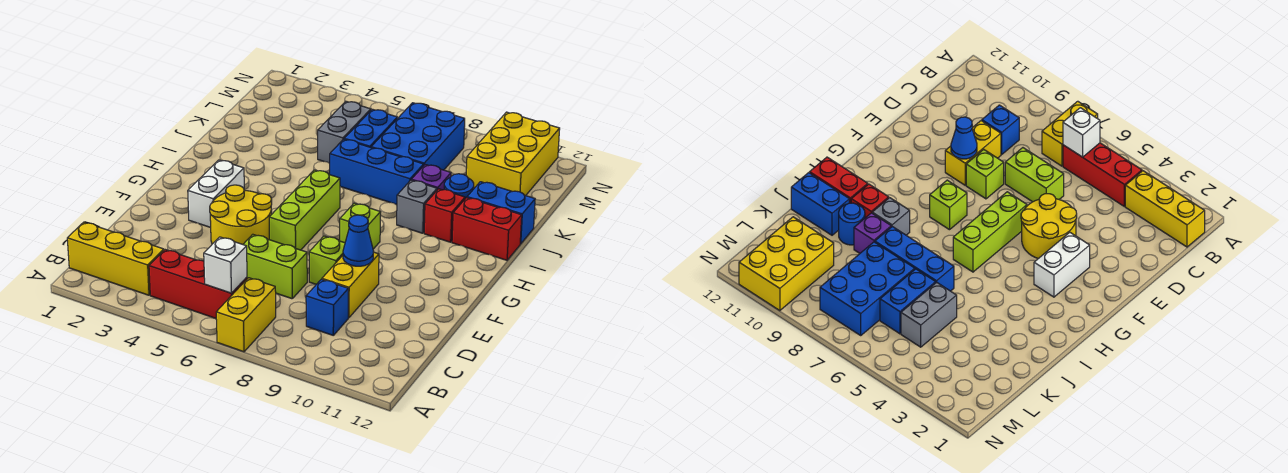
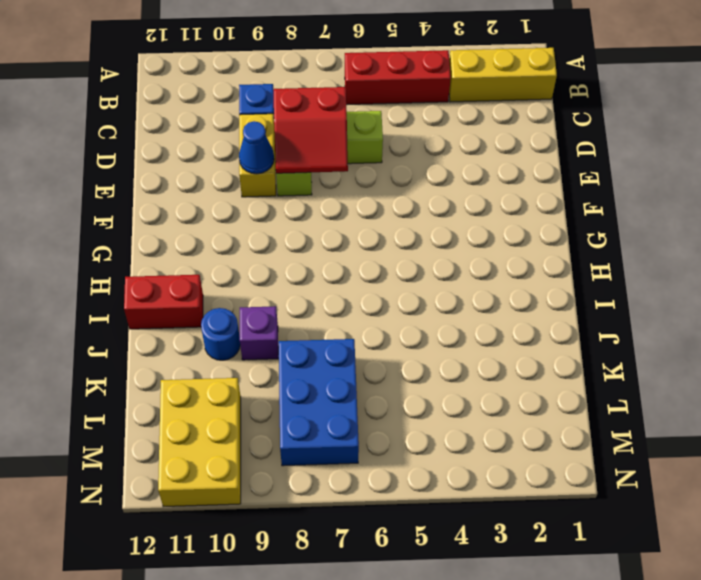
red 2x2 slope [273,87,348,173] -> none
none -> yellow 1x2 brick [216,278,276,352]
none -> yellow 2x2 round brick [210,185,272,244]
none -> white 1x2 brick [188,160,244,228]

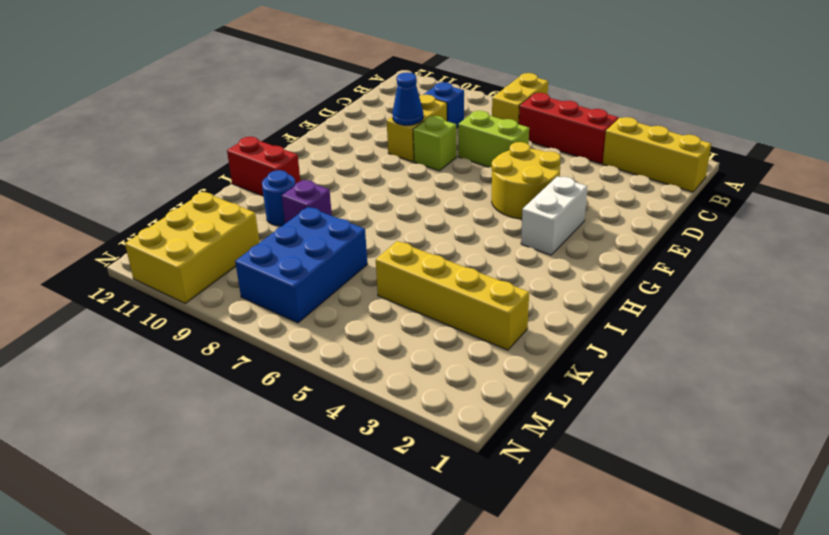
yellow 1x4 brick [376,241,529,350] -> grey 1x2 brick [318,101,371,163]
none -> lime 1x3 brick [269,170,340,250]
none -> lime 1x1 brick [340,203,381,249]
none -> grey 1x1 brick [397,180,437,233]

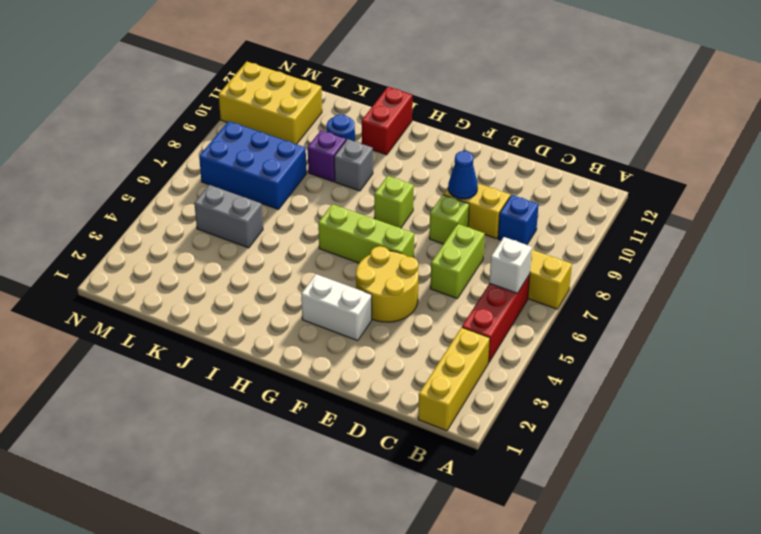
none -> red 1x1 brick [424,189,465,242]
none -> blue 1x3 brick [330,139,424,205]
none -> blue 1x2 brick [467,182,535,244]

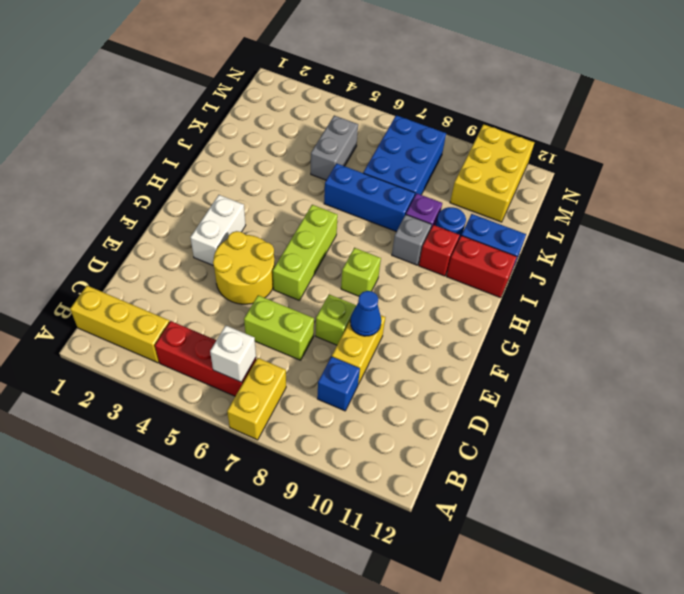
none -> blue 1x2 brick [345,109,397,147]

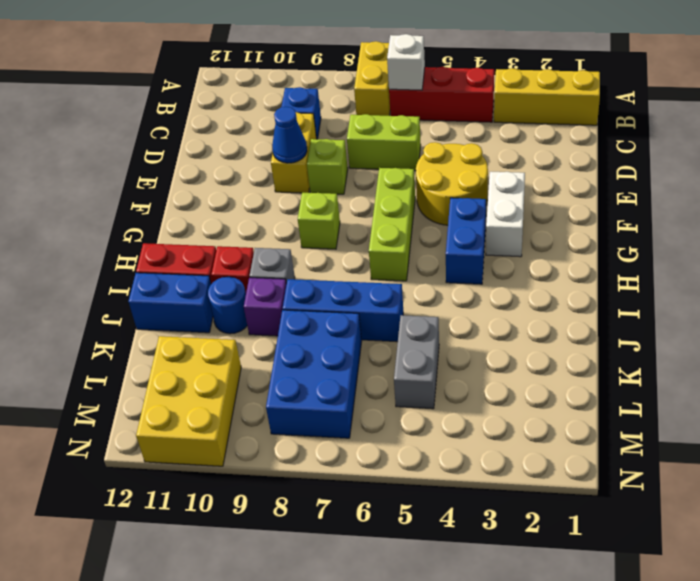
blue 1x2 brick [446,198,486,284] -> blue 1x2 brick moved to [345,109,397,147]

